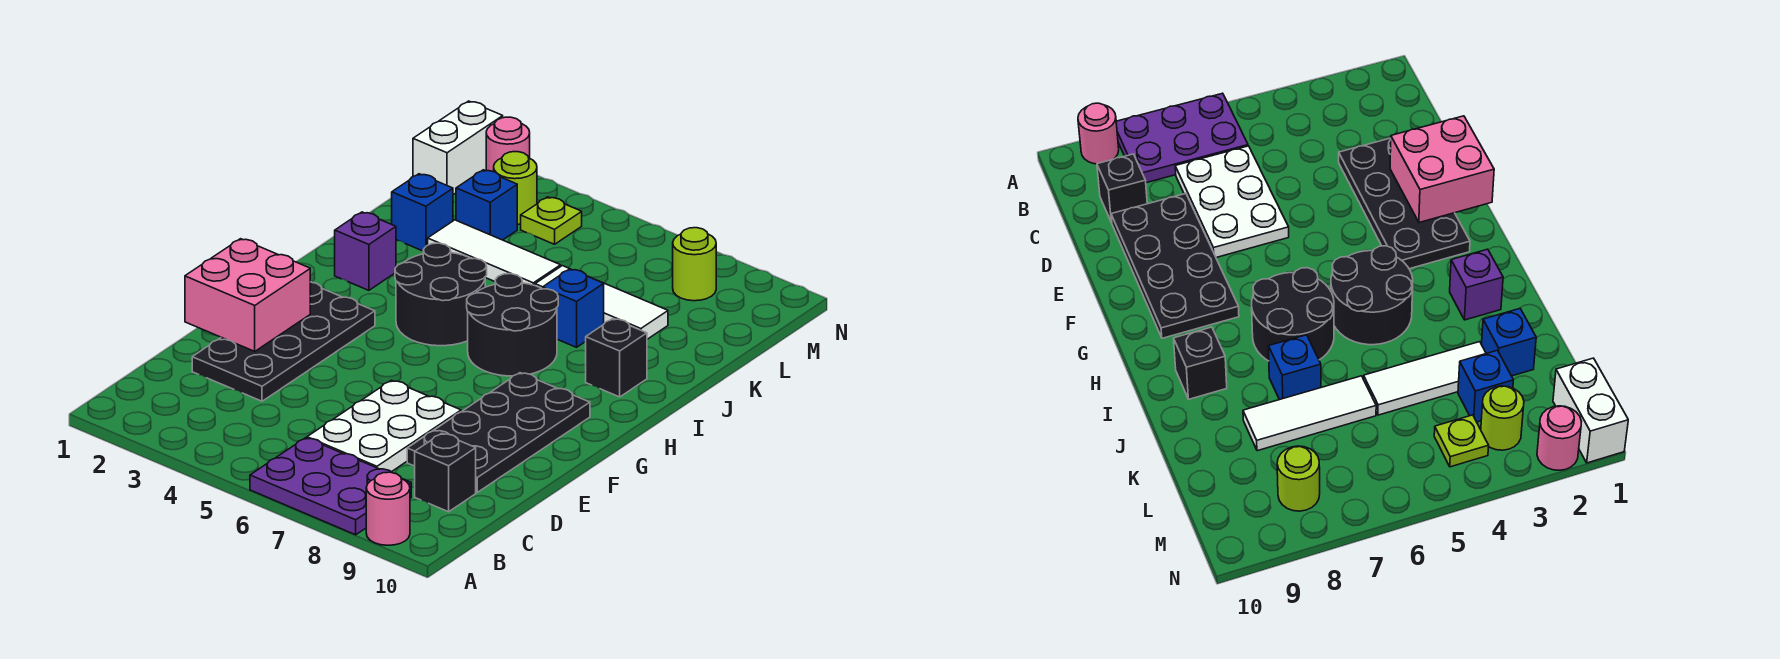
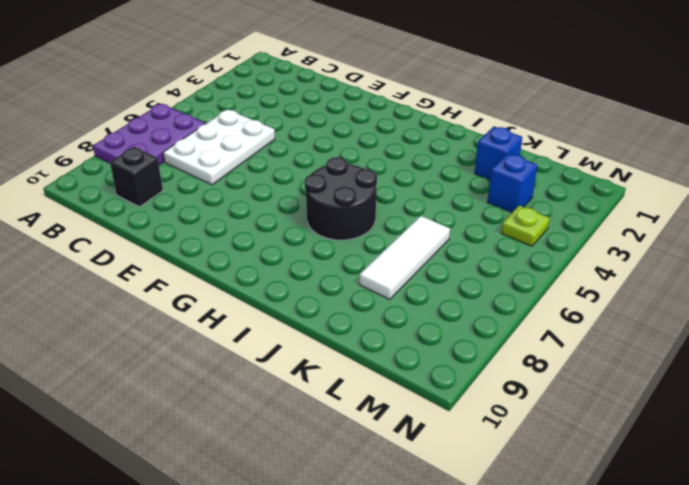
white 2x3 plate [163,109,275,185] -> white 2x3 plate turned to [307,380,461,472]
none -> pink 1x1 round brick [366,472,410,545]
none -> black 2x4 plate [192,282,375,401]
none -> black 2x4 plate [407,373,590,492]

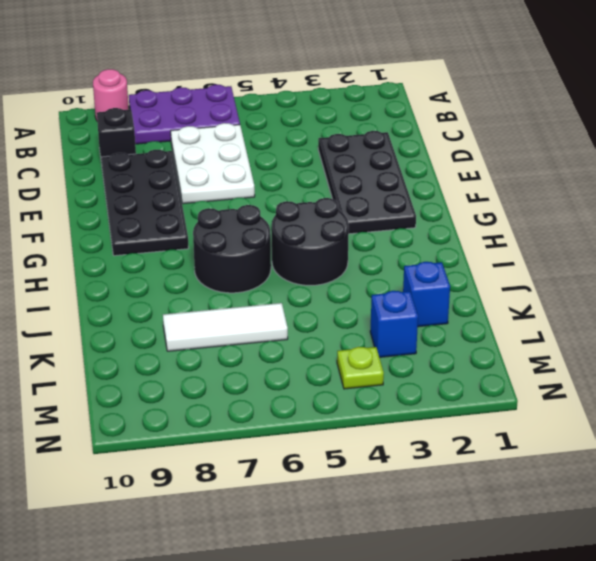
none -> purple 1x1 brick [335,212,396,290]
none -> black 1x1 brick [586,319,647,397]
none -> blue 1x1 brick [542,269,604,347]

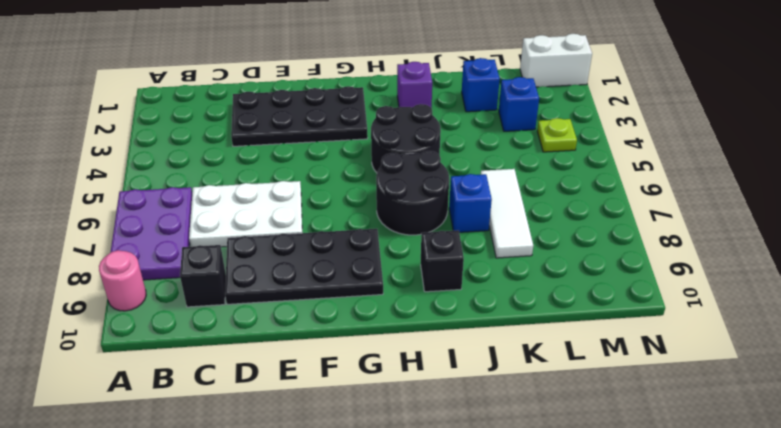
none -> white 1x3 tile [428,220,561,286]
none -> lime 1x1 round brick [494,152,537,224]
none -> lime 1x1 round brick [673,228,716,301]

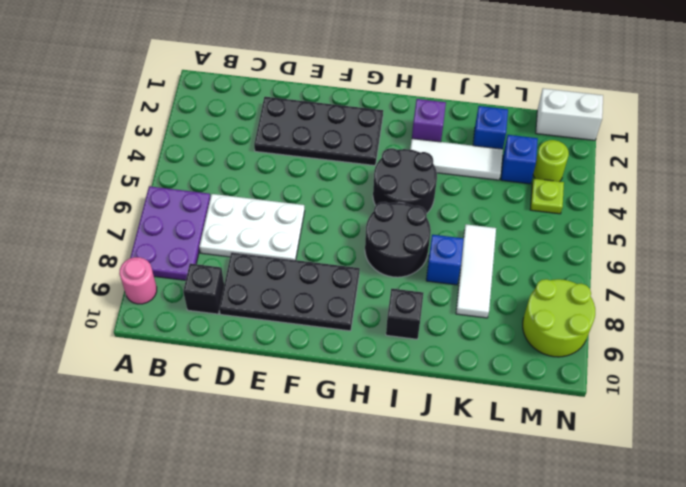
white 1x3 tile [410,139,503,180] -> white 1x3 tile turned to [428,220,561,286]
lime 2x2 round brick [523,279,595,357] -> lime 1x1 round brick [673,228,716,301]
none -> pink 1x1 round brick [486,117,530,172]
none -> pink 2x2 brick [185,239,310,351]

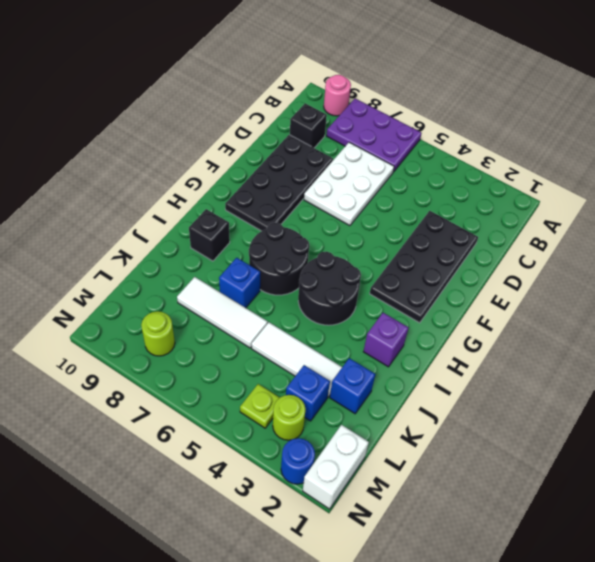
blue 1x1 round brick [281,438,315,484] -> pink 1x1 round brick [486,117,530,172]
none -> pink 2x2 brick [185,239,310,351]

